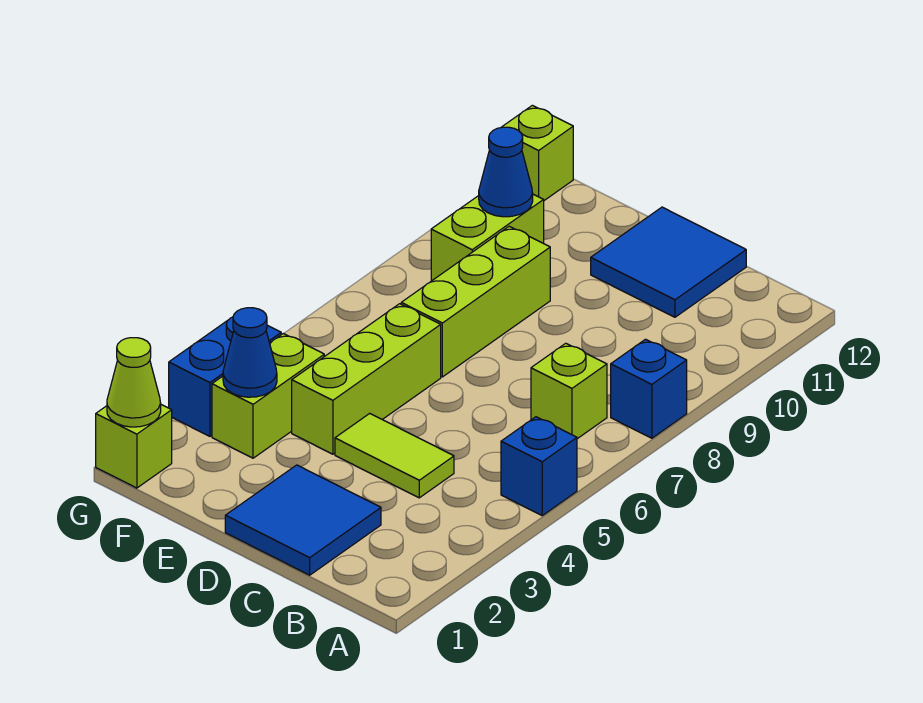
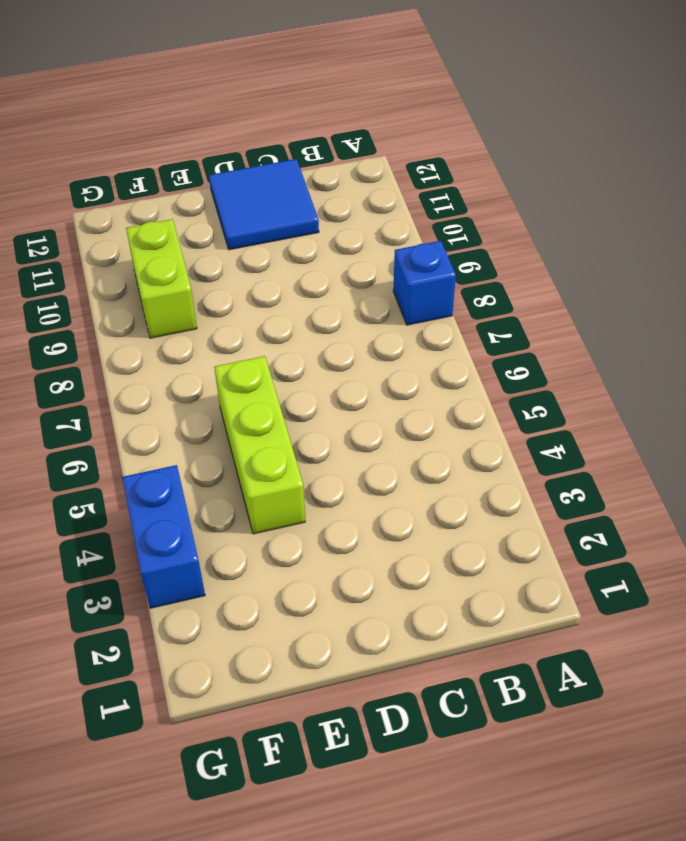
none -> blue 1x1 brick [501,417,577,515]
none -> lime 1x1 brick [531,343,607,439]
none -> blue 2x2 tile [225,465,381,575]

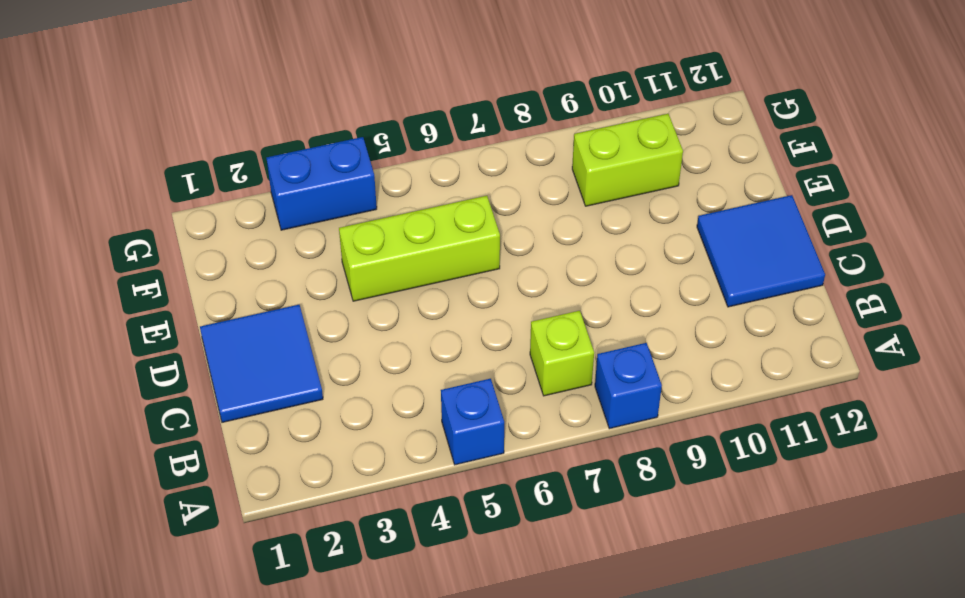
none -> lime 1x2 tile [335,413,454,498]
none -> lime 1x3 brick [401,226,550,377]
none -> lime 1x2 brick [212,333,324,458]

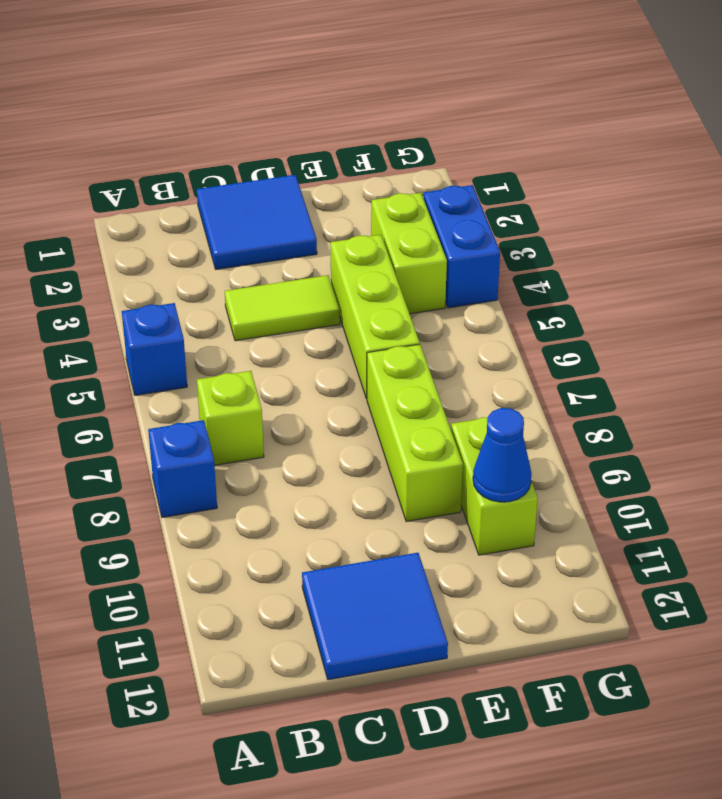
none -> lime 1x1 brick [96,405,172,488]
none -> lime 1x1 brick [501,105,573,200]
none -> blue 1x1 cone [223,308,277,397]

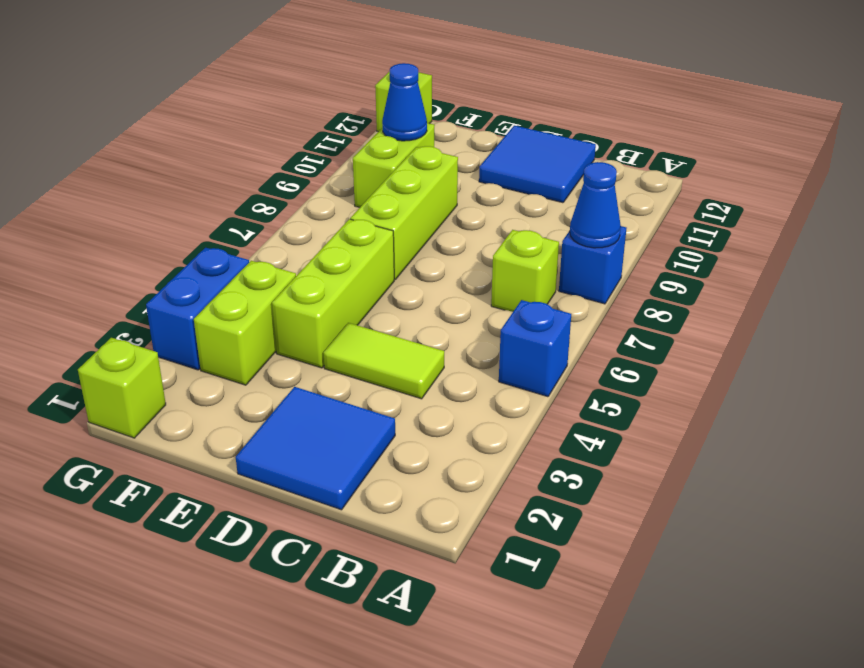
blue 1x1 cone [570,162,621,248] -> blue 1x1 cone moved to [223,308,277,397]
none -> lime 1x1 cone [107,338,161,427]

